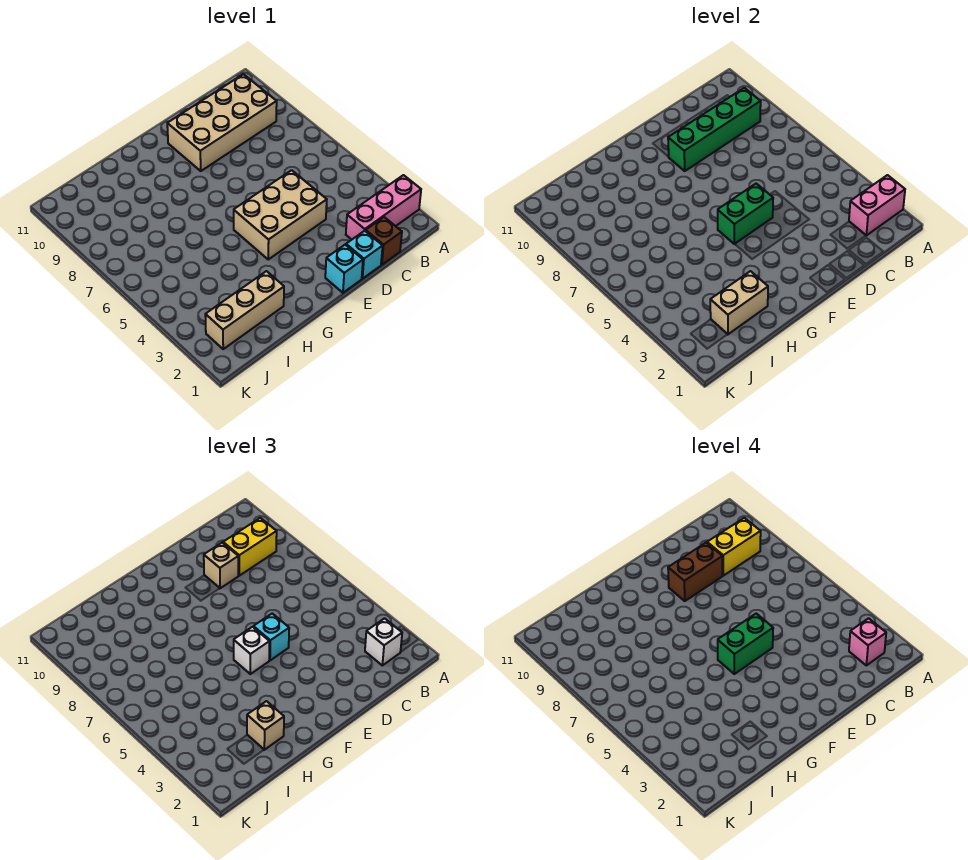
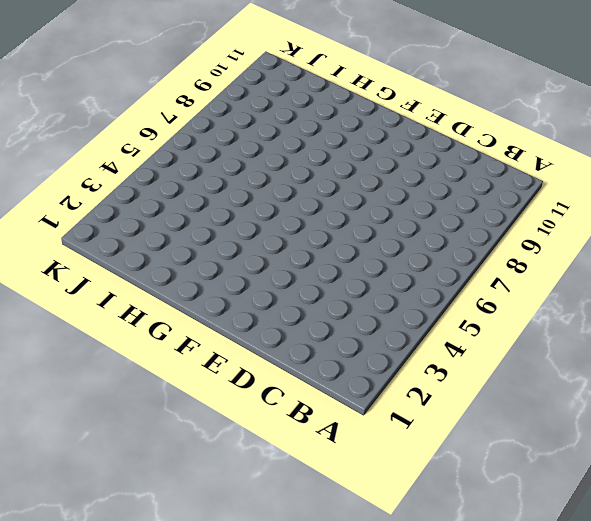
none -> pink 1x3 brick [346,175,421,240]
none -> tan 2x4 brick [167,74,277,171]
none -> brown 1x1 brick [366,217,402,265]

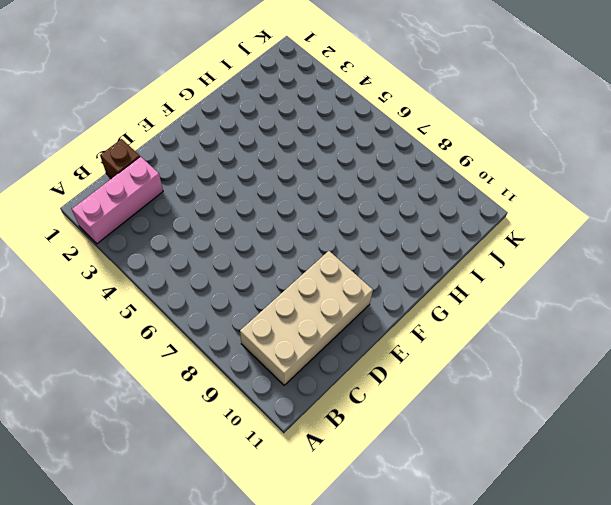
none -> cyan 1x1 brick [346,231,383,279]
none -> tan 2x3 brick [234,170,327,259]
none -> cyan 1x1 brick [325,245,363,293]

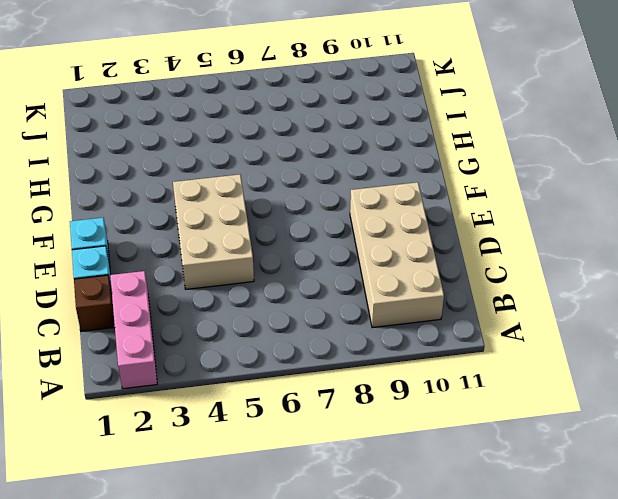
none -> tan 1x3 brick [205,271,284,349]
none -> pink 1x2 brick [849,175,905,235]
none -> green 1x4 brick [668,88,761,171]

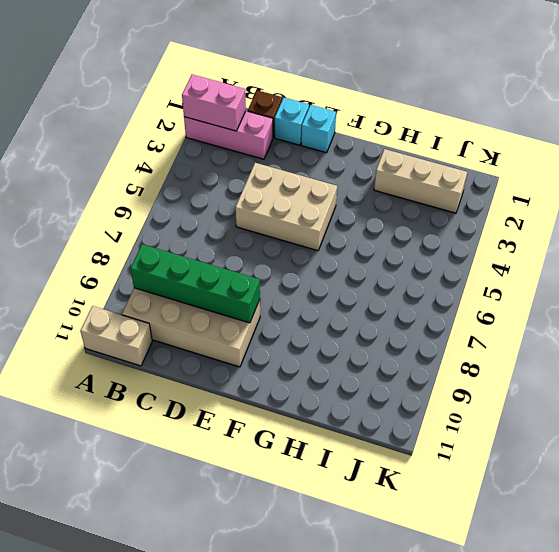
tan 1x2 brick [80,306,152,366] -> tan 1x2 brick moved to [710,271,768,334]
none -> green 1x2 brick [718,184,773,244]
none -> white 1x1 brick [365,618,402,665]
none -> yellow 1x2 brick [223,518,277,576]

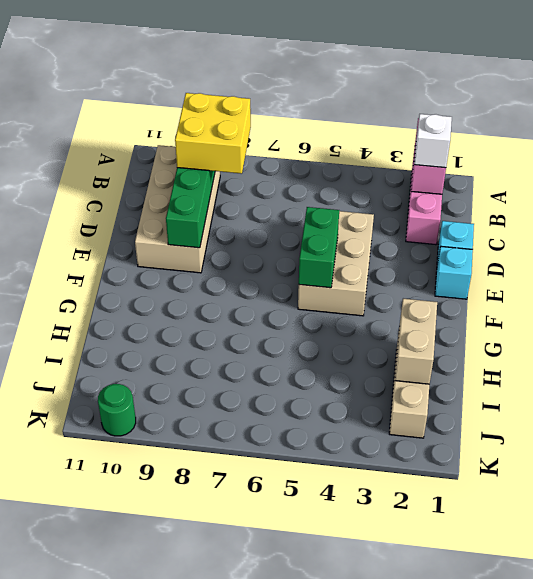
yellow 2x2 brick [175,93,251,174] -> yellow 1x2 brick [223,518,277,576]
green 1x1 round brick [98,384,136,436] -> none
none -> brown 1x1 brick [366,217,402,265]
none -> tan 1x1 brick [204,543,238,588]
none -> cyan 1x1 brick [253,614,289,660]

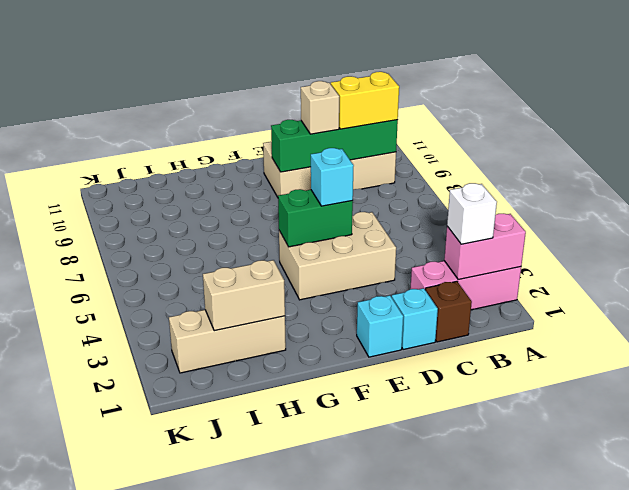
none -> white 1x1 brick [234,627,269,674]
none -> tan 1x1 brick [247,701,284,750]
none -> pink 1x1 brick [849,618,886,665]

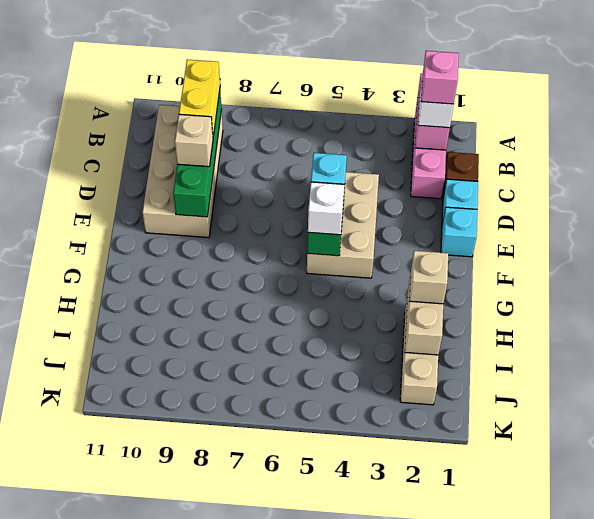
none -> yellow 1x2 brick [707,518,761,576]
none -> brown 1x2 brick [668,543,722,601]
none -> green 1x2 brick [718,614,773,674]

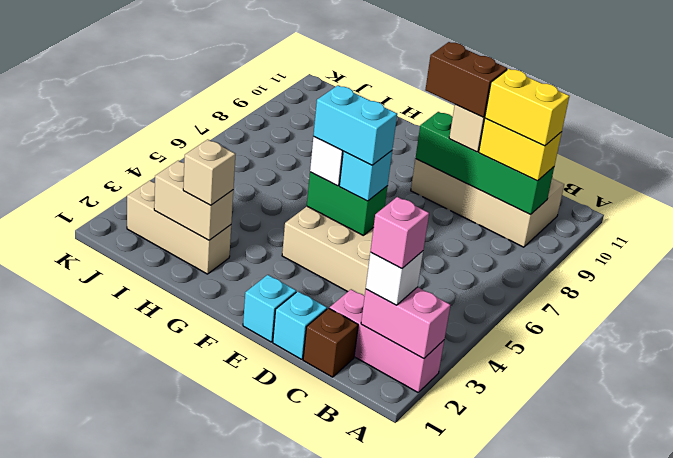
cyan 1x2 brick [313,85,397,165] -> green 1x2 brick [718,614,773,674]

